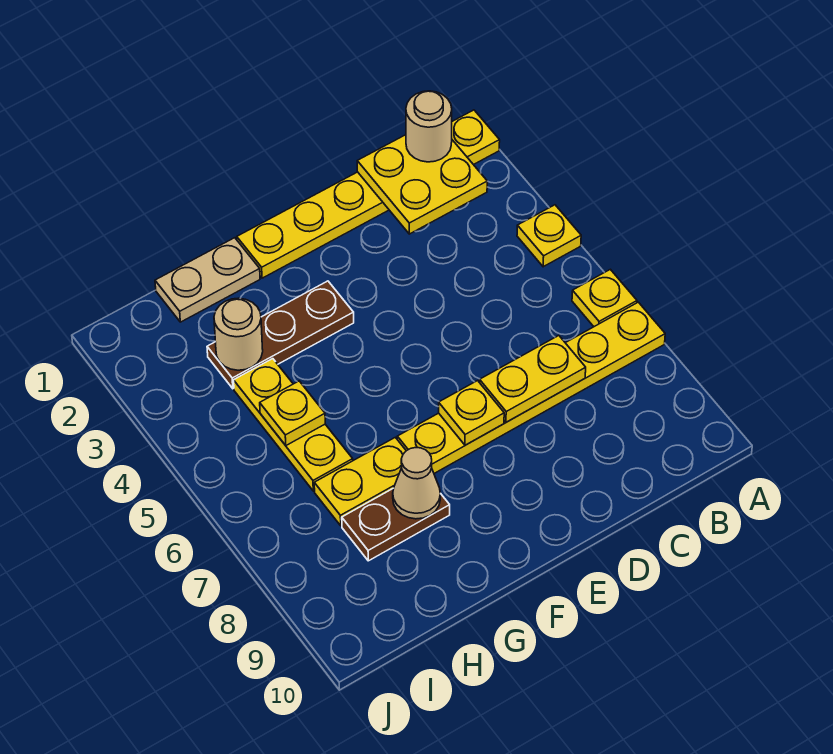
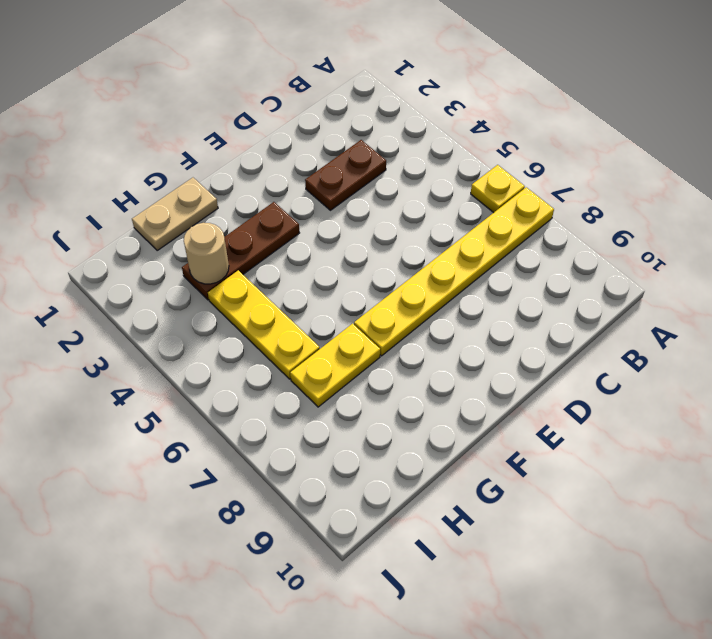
brown 1x2 plate [305,140,386,210] -> brown 1x2 plate moved to [342,488,450,561]
none -> yellow 1x6 plate [237,110,500,278]
none -> yellow 1x1 plate [517,205,581,267]
none -> yellow 2x2 plate [357,135,487,234]

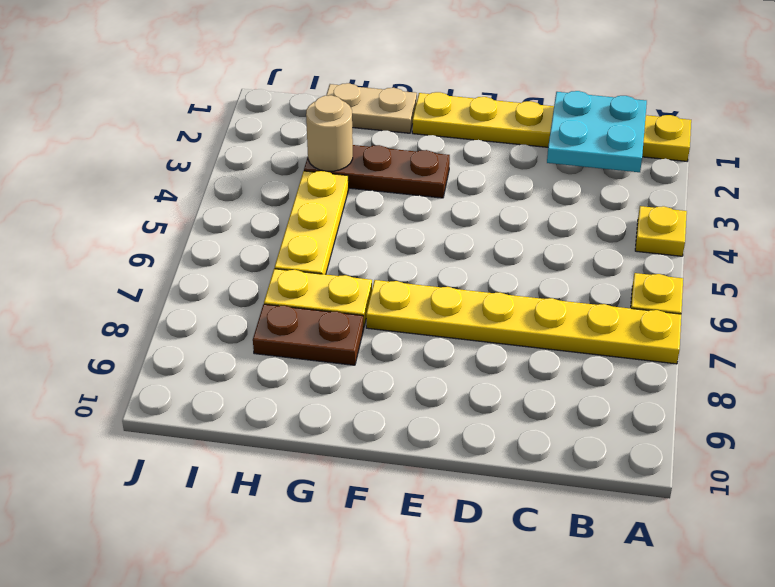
cyan 2x2 plate [547,91,647,172] -> yellow 2x2 plate [357,135,487,234]
none -> yellow 1x2 plate [480,336,586,422]
none -> yellow 1x1 plate [439,381,504,445]
none -> tan 1x1 cone [393,448,440,519]

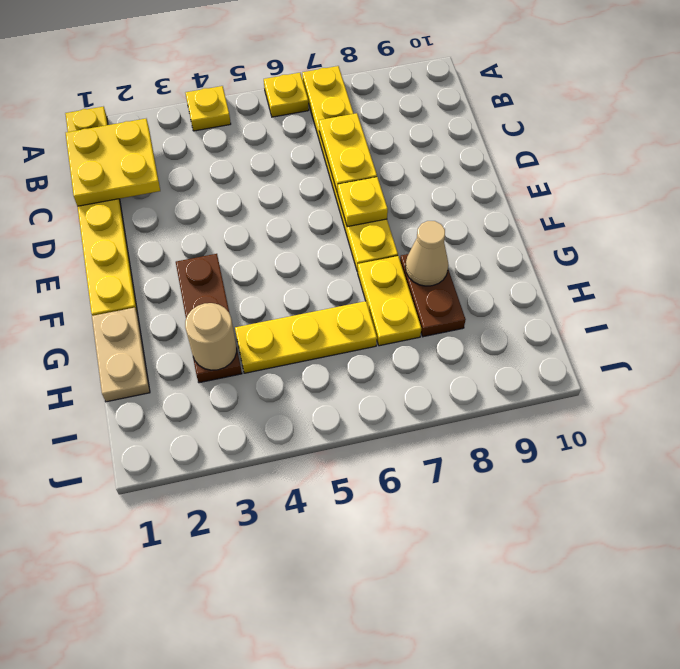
none -> yellow 1x1 plate [260,381,325,445]
none -> tan 1x1 round brick [406,91,452,162]

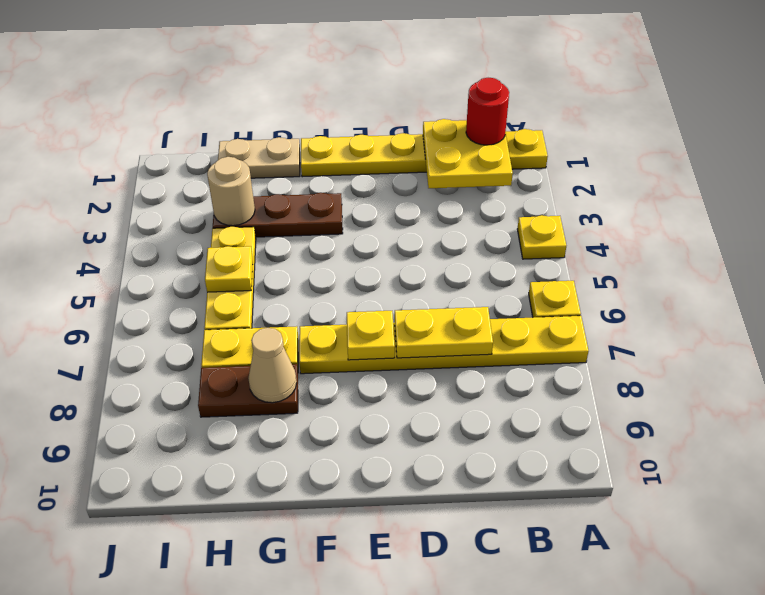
red 1x1 round brick [466,78,509,145] -> tan 1x1 round brick [406,91,452,162]

